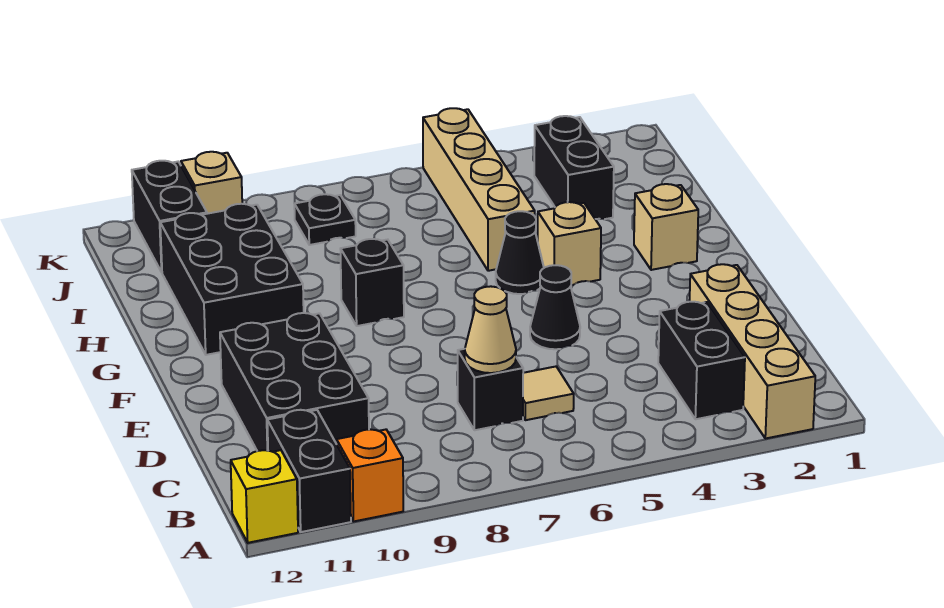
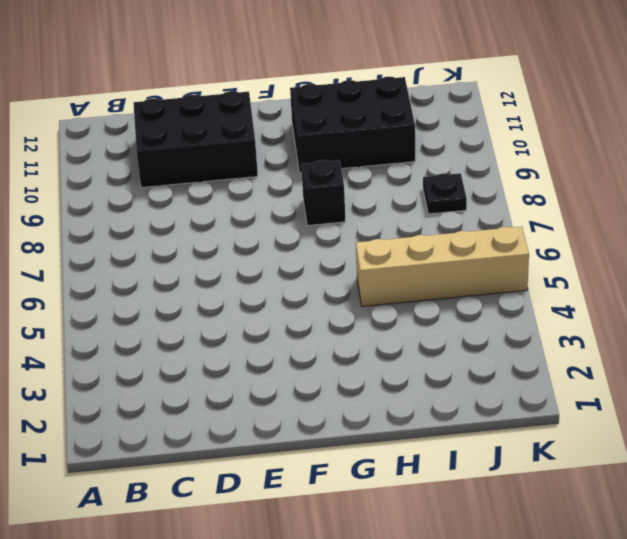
none -> tan 1x4 brick [690,264,815,439]
none -> orange 1x1 brick [337,429,403,521]
none -> black 1x2 brick [267,410,351,532]

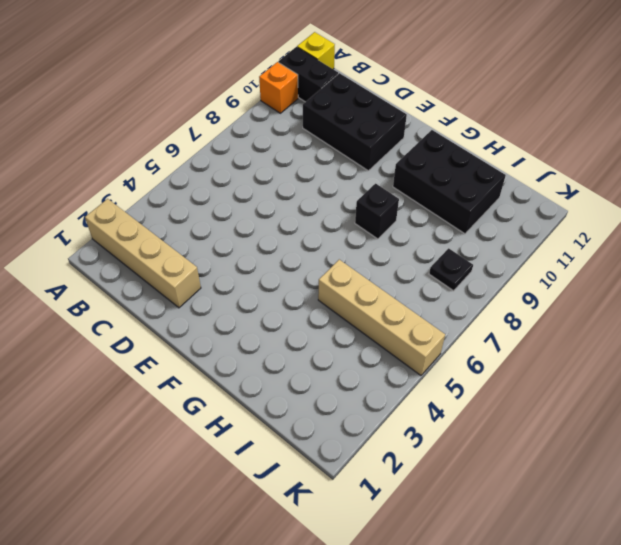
none -> black 1x2 brick [658,302,745,419]
none -> tan 1x1 tile [523,367,574,420]
none -> black 1x1 brick [458,349,523,430]

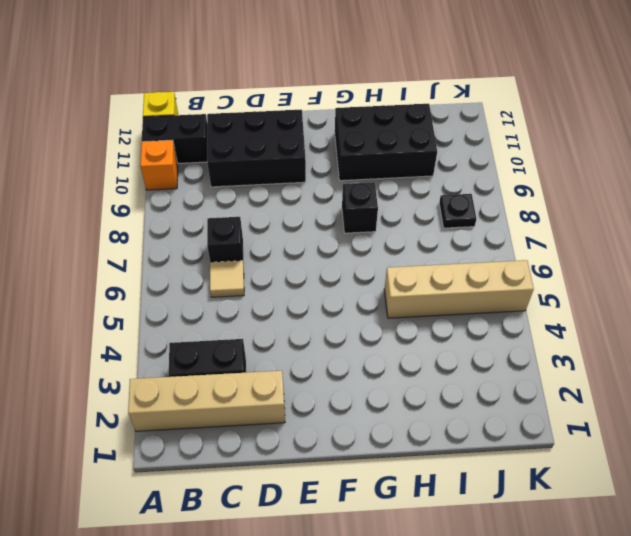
none -> black 1x1 cone [530,265,580,349]
none -> tan 1x1 brick [634,184,698,270]
none -> tan 1x1 brick [538,202,601,285]

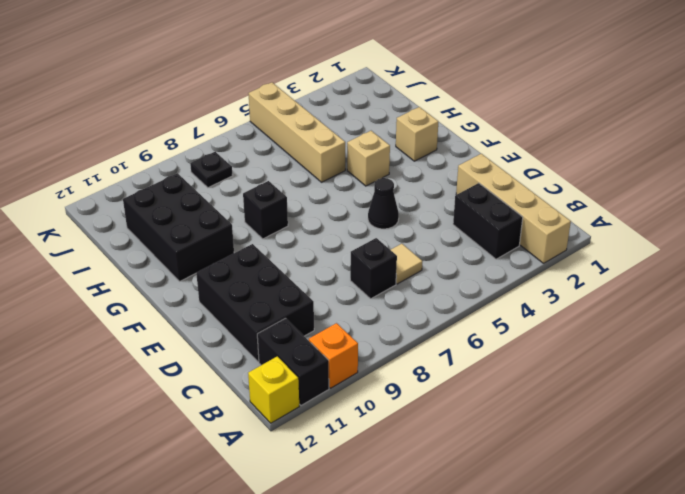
none -> black 1x1 cone [496,211,544,294]
none -> black 1x2 brick [534,116,614,219]
none -> black 1x2 brick [132,161,207,272]

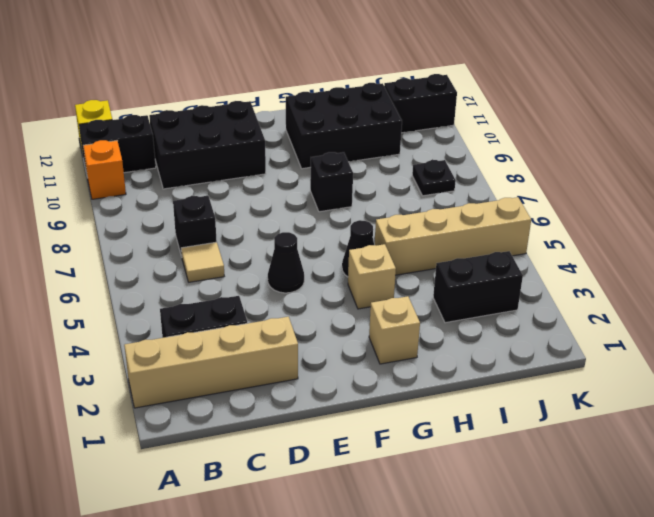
none -> tan 1x1 brick [181,152,242,214]
none -> tan 1x1 cone [465,286,516,373]

